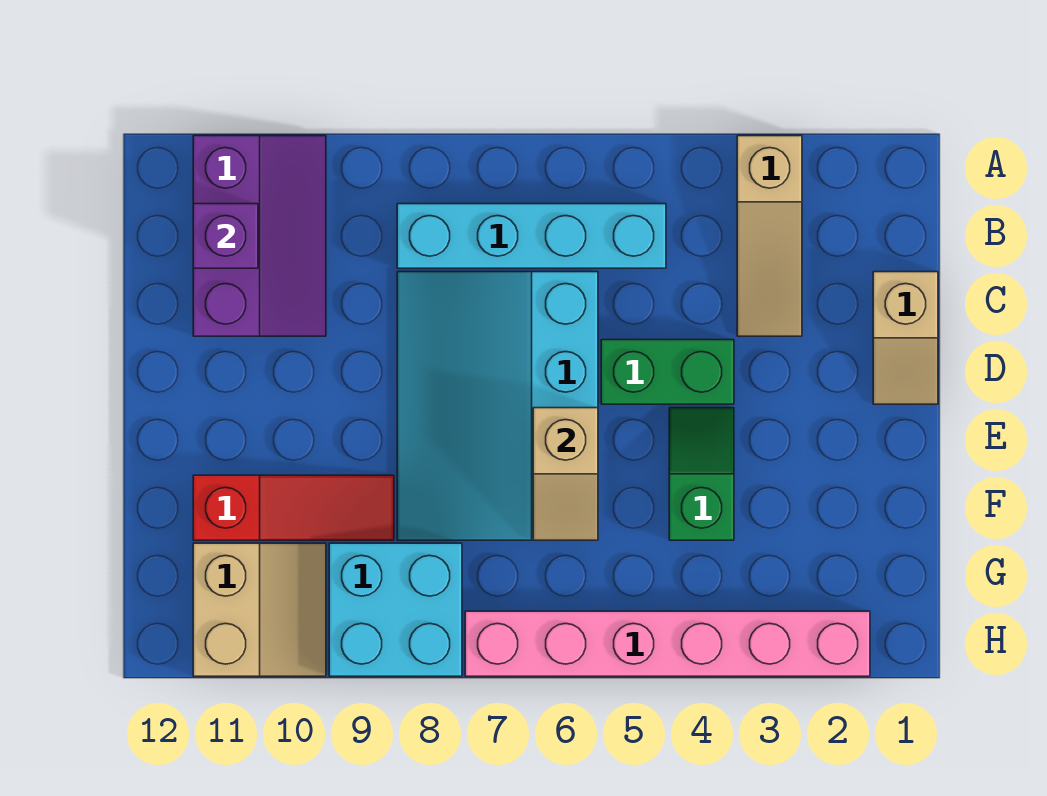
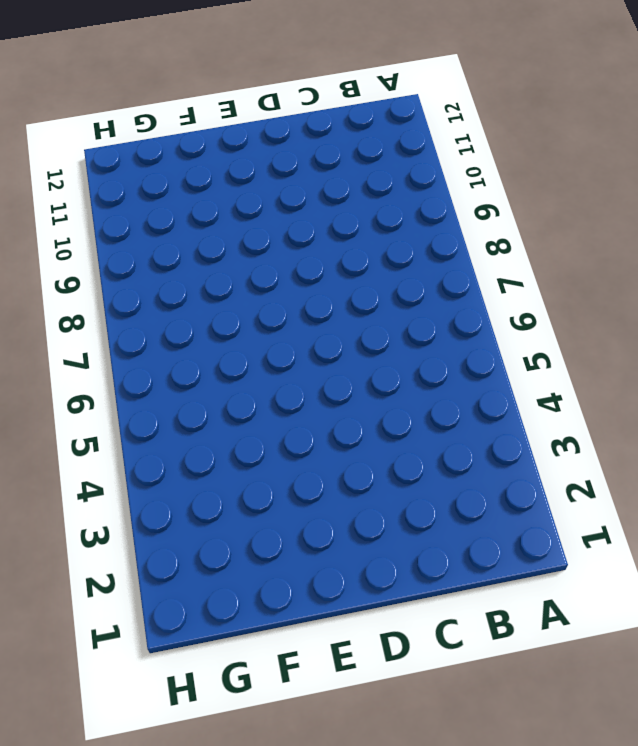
none -> tan 1x3 slope [737,136,802,336]
none -> purple 2x3 slope [193,136,326,336]
none -> cyan 1x4 brick [397,204,666,268]

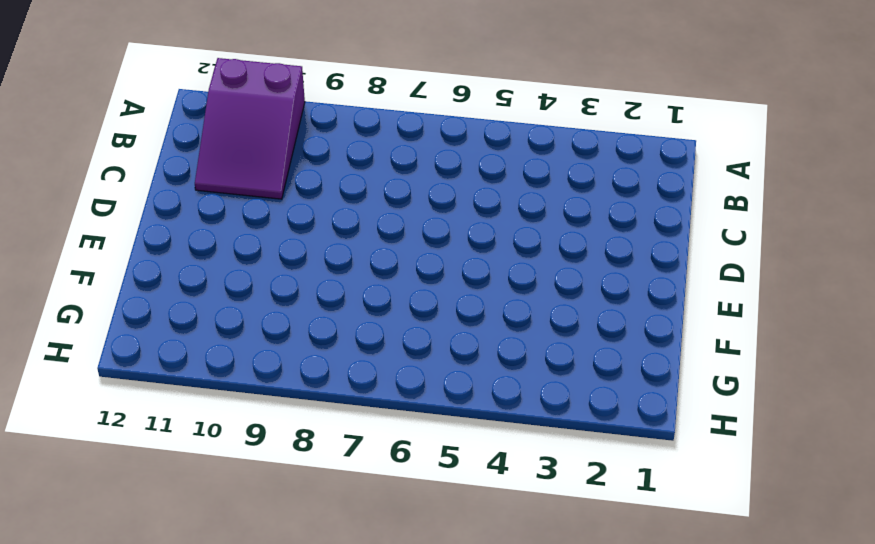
purple 2x3 slope [195,58,305,199] -> purple 2x3 slope turned to [193,136,326,336]
none -> tan 1x3 slope [737,136,802,336]
none -> cyan 1x4 brick [397,204,666,268]
none -> tan 1x2 slope [873,272,938,404]

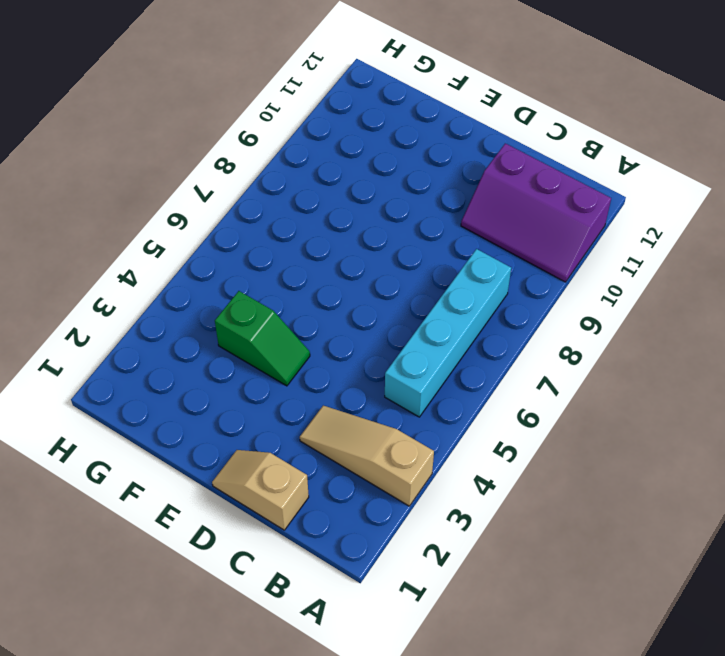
none -> cyan 3x4 slope [397,272,598,540]
none -> green 1x2 brick [601,340,734,404]
none -> red 1x3 slope [193,475,394,540]

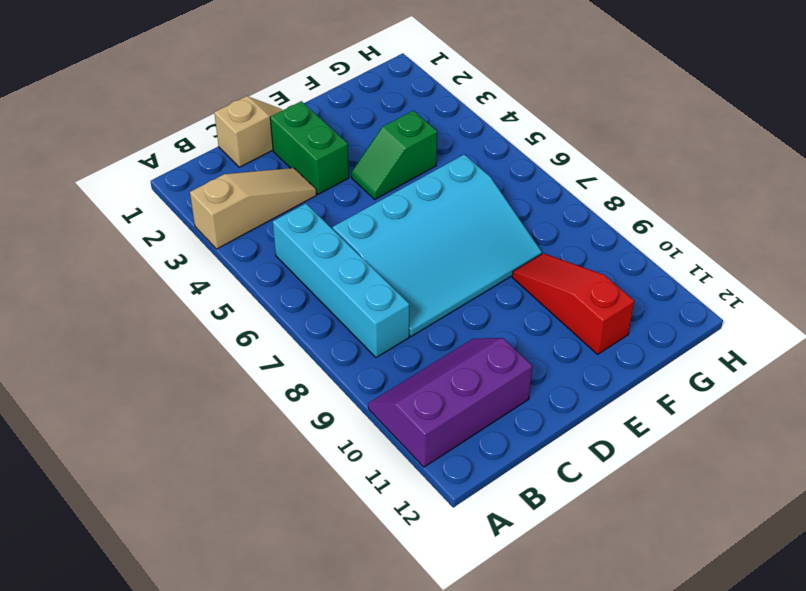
green 1x2 brick [270,101,349,194] -> green 1x2 brick moved to [601,340,734,404]
none -> cyan 2x2 brick [329,543,462,676]
none -> tan 2x2 slope [193,543,326,676]
none -> pink 1x6 brick [465,611,870,676]

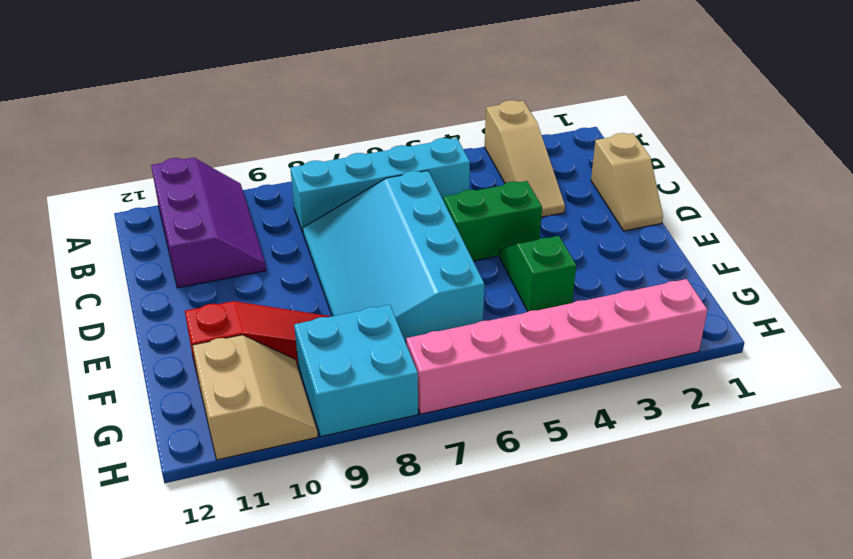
none -> purple 1x1 brick [193,204,258,268]
none -> tan 1x2 slope [533,408,598,540]

